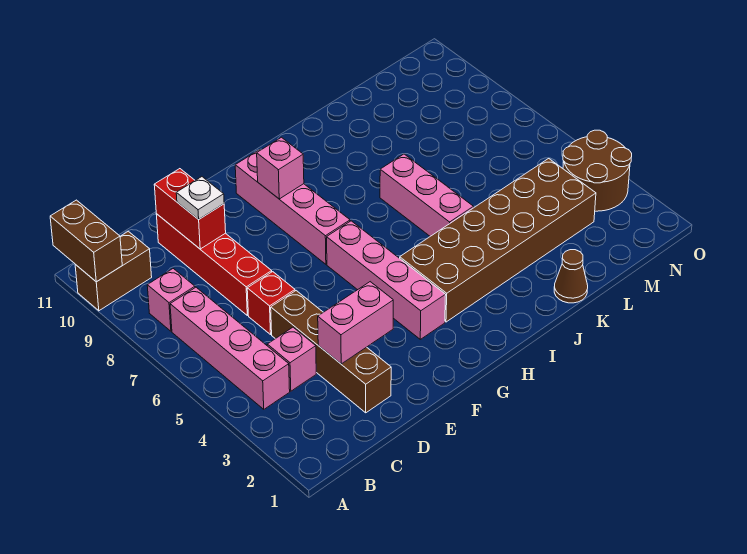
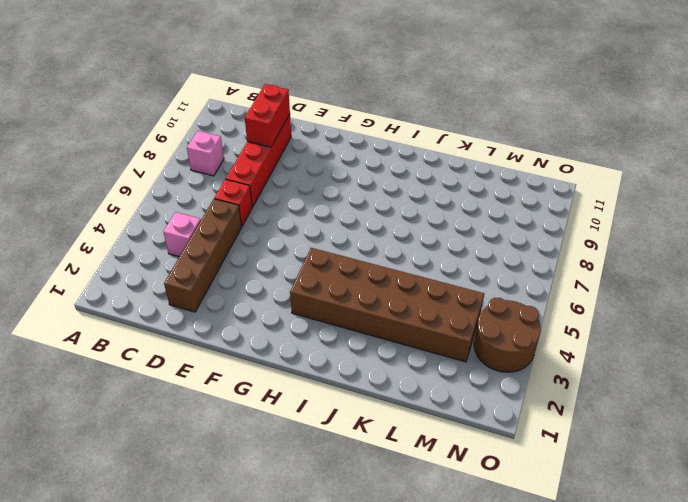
none -> brown 1x2 brick [75,231,152,311]
none -> pink 1x4 brick [170,287,290,409]
none -> pink 1x4 brick [327,221,446,339]

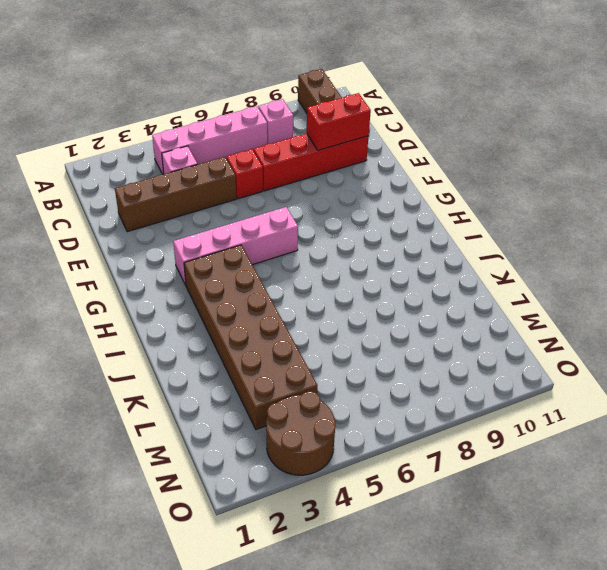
none -> pink 1x4 brick [235,150,350,264]
none -> pink 1x3 brick [380,154,474,236]
none -> brown 1x1 cone [554,250,588,303]

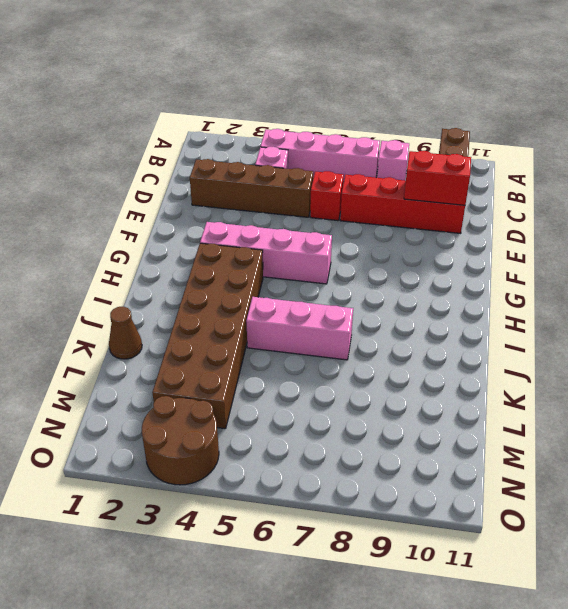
none -> pink 1x4 brick [235,150,350,264]
none -> brown 1x2 brick [50,200,122,282]
none -> pink 1x2 brick [318,282,393,364]

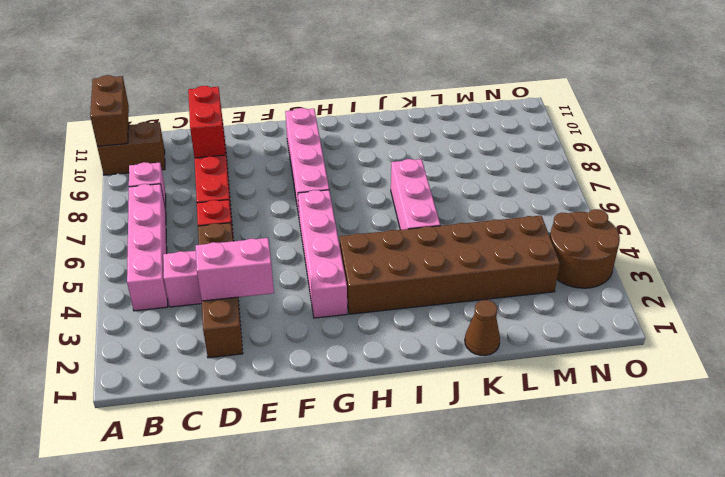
none -> pink 1x1 brick [257,137,304,199]
none -> white 1x1 plate [176,177,224,219]

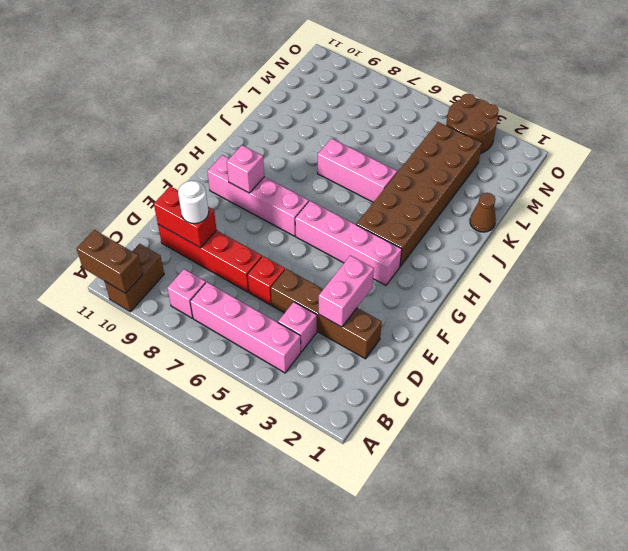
white 1x1 round brick [178,181,209,224] -> white 1x1 plate [176,177,224,219]

